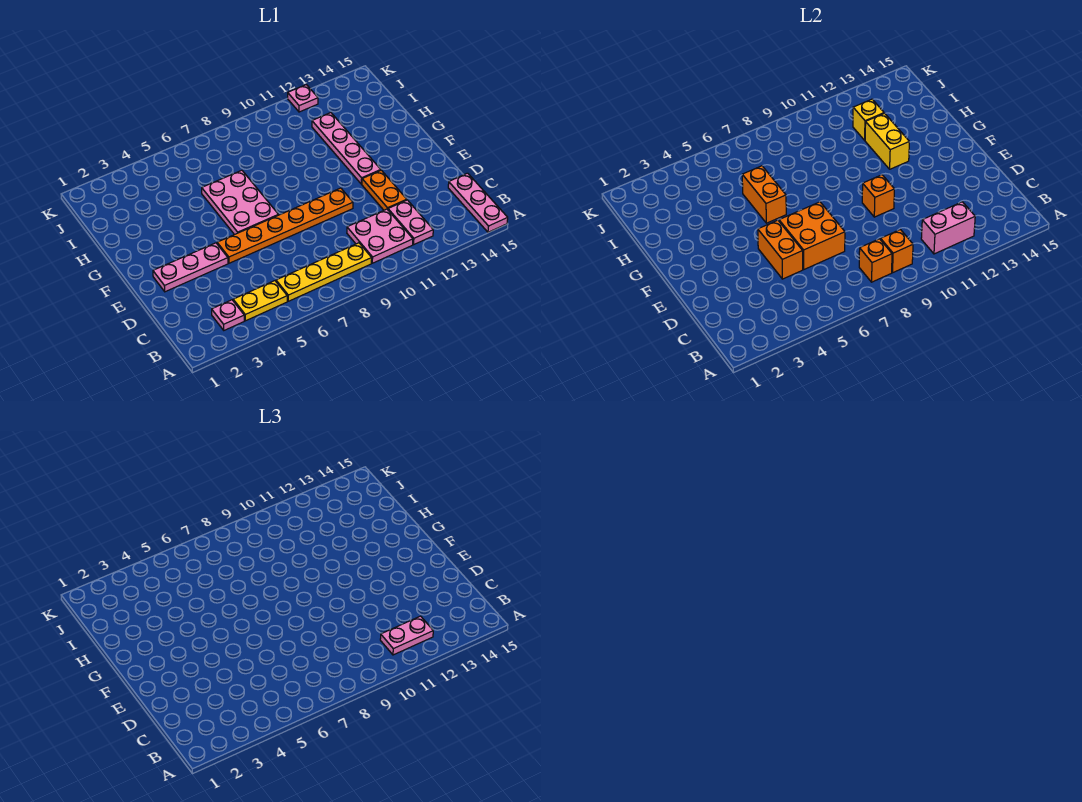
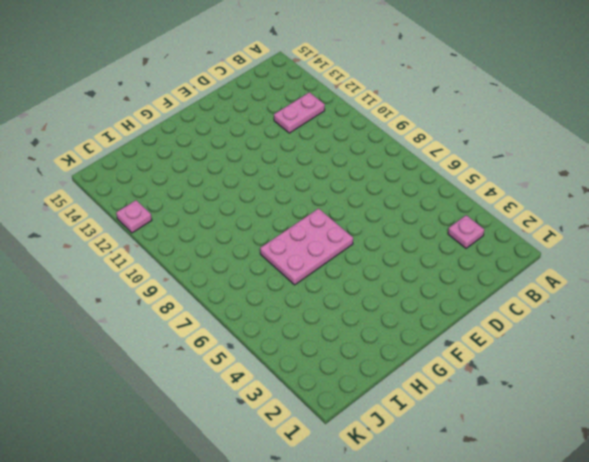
none -> pink 1x3 plate [448,173,508,232]
none -> yellow 1x2 plate [233,281,287,321]
none -> yellow 1x4 plate [276,243,372,301]

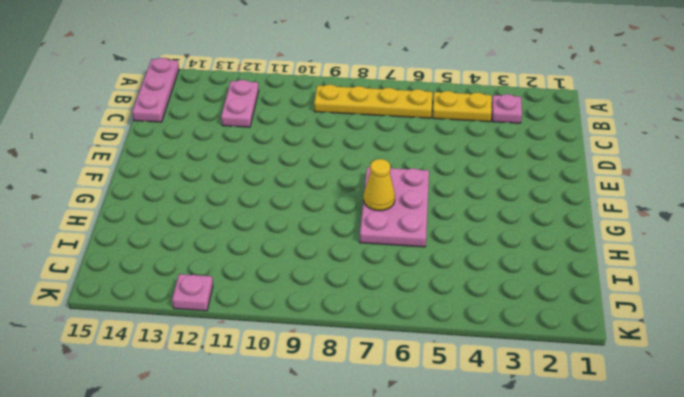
yellow 1x1 cone [364,159,395,211] -> none
none -> pink 2x2 plate [347,209,413,263]
none -> orange 1x2 plate [362,170,407,210]
none -> pink 1x3 plate [153,243,228,292]

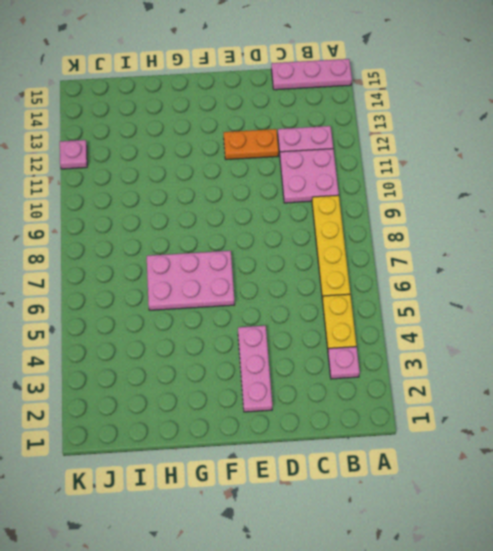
none -> orange 1x6 plate [217,188,353,263]
none -> pink 1x4 plate [312,113,381,184]
none -> orange 1x1 brick [859,239,892,282]

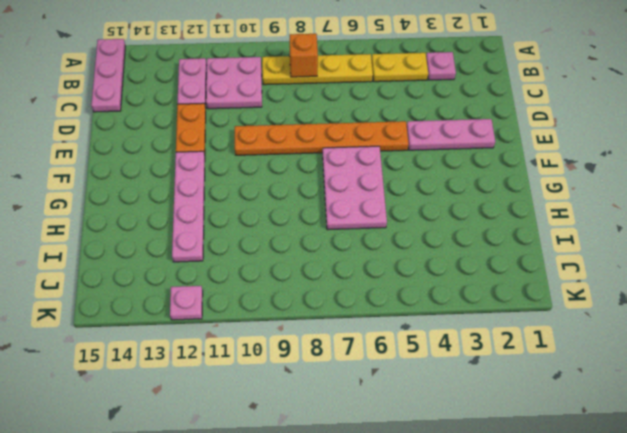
none -> orange 1x1 brick [881,230,913,273]
none -> pink 1x2 brick [921,202,975,254]
none -> orange 1x2 brick [758,220,803,279]

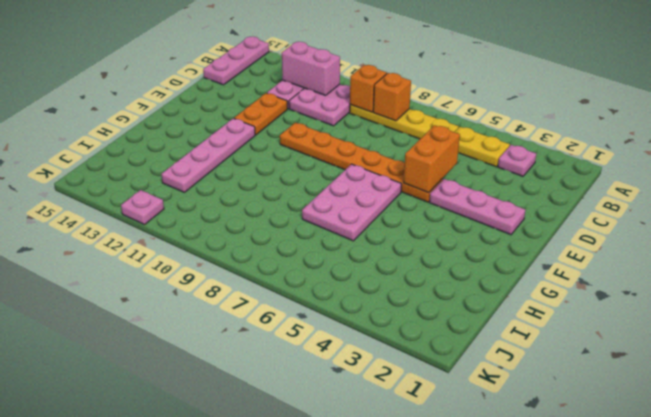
none -> orange 2x2 brick [779,202,845,269]
none -> orange 1x1 brick [862,175,894,217]
none -> orange 1x2 brick [742,166,786,223]

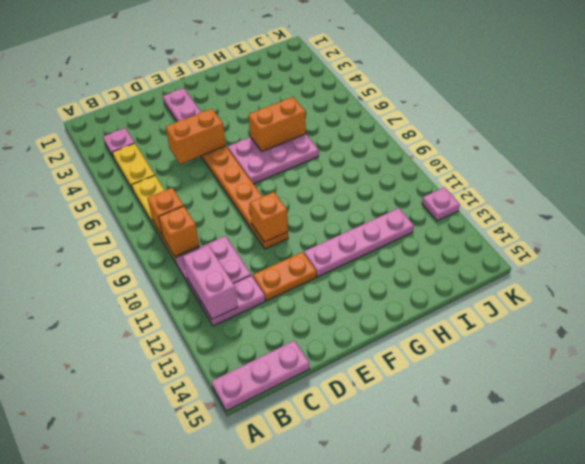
none -> orange 2x2 brick [779,202,845,269]
none -> yellow 1x2 brick [865,113,909,169]
none -> yellow 1x1 brick [853,99,884,140]

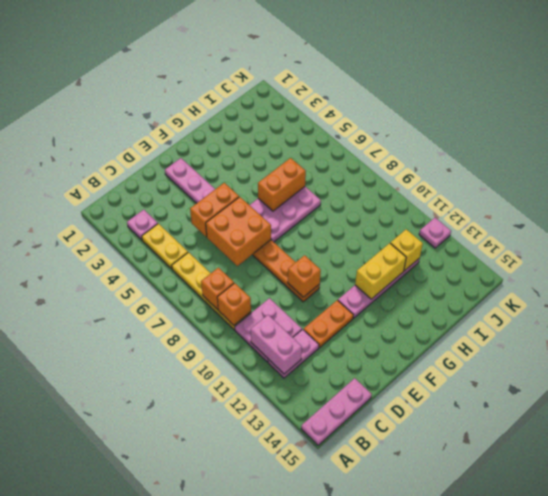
none -> pink 1x2 plate [380,616,433,655]

